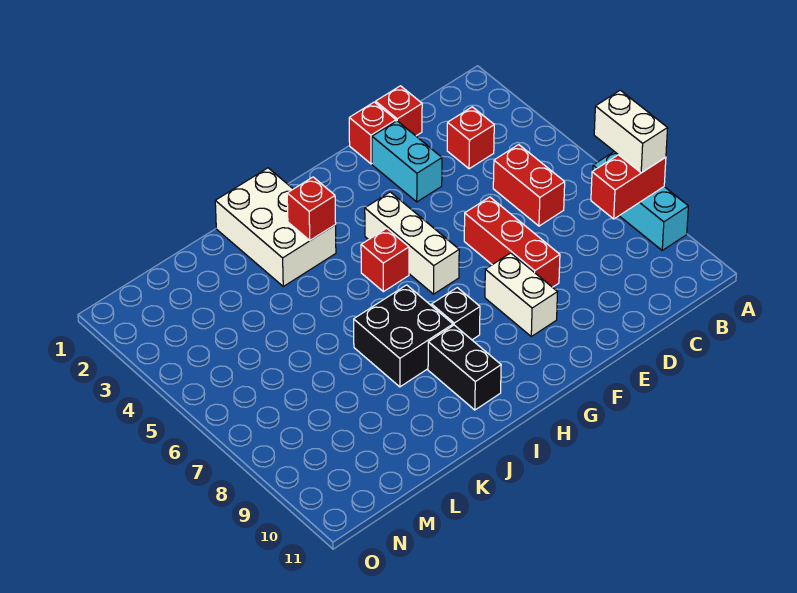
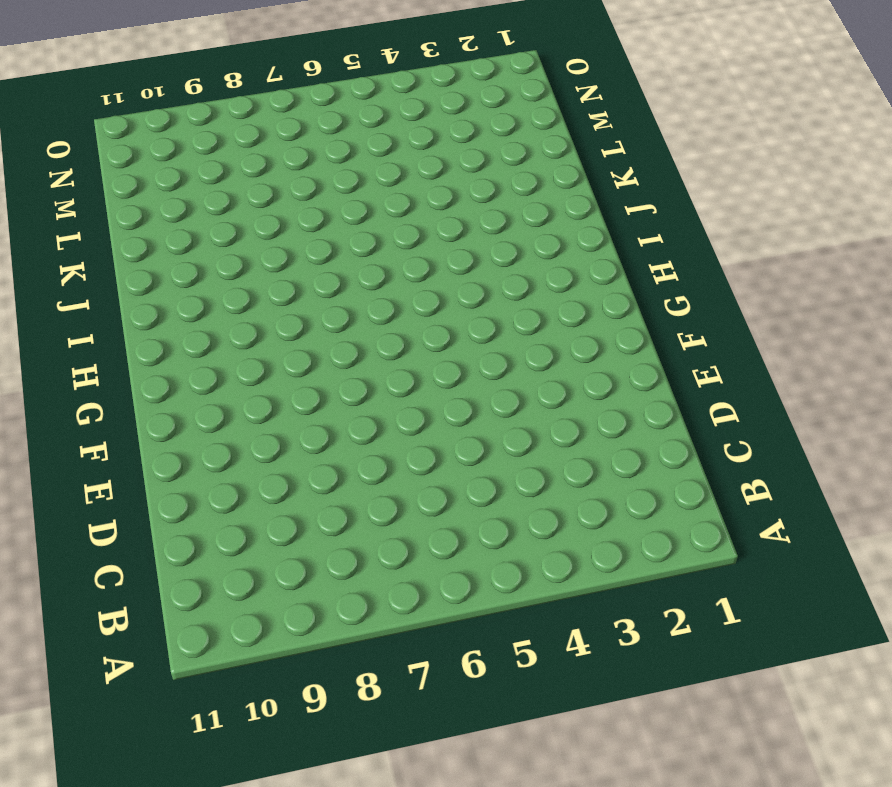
none -> cyan 1x3 brick [593,152,688,250]
none -> red 1x1 brick [447,107,494,169]
none -> red 1x2 brick [493,145,565,226]

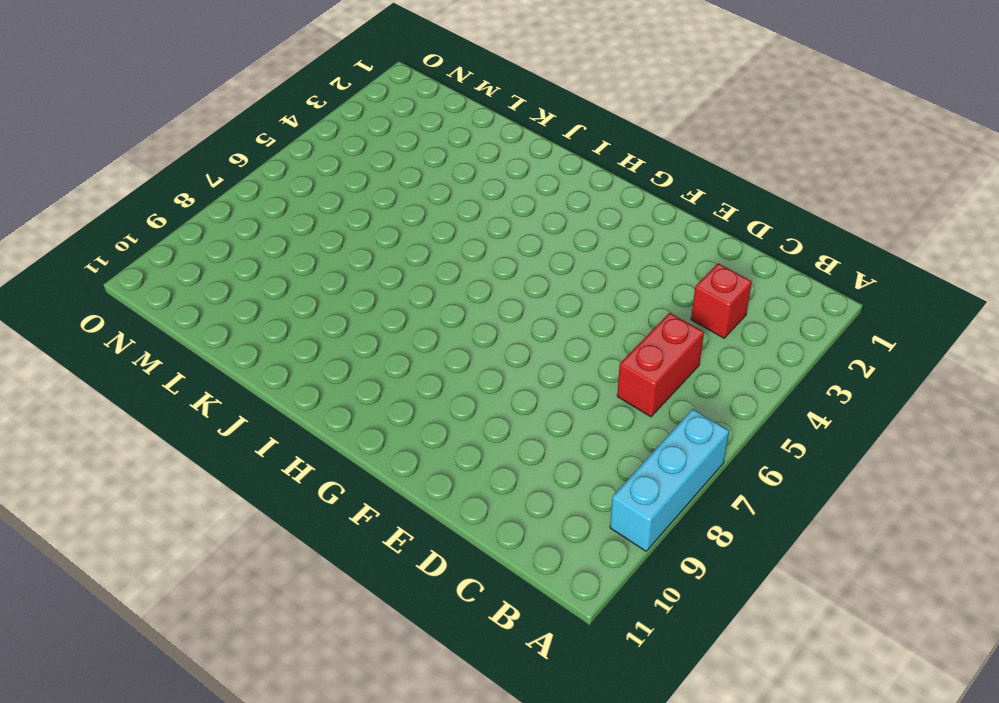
none -> red 1x1 brick [376,86,422,136]
none -> red 1x1 brick [349,102,396,164]
none -> cyan 1x2 brick [372,121,442,202]

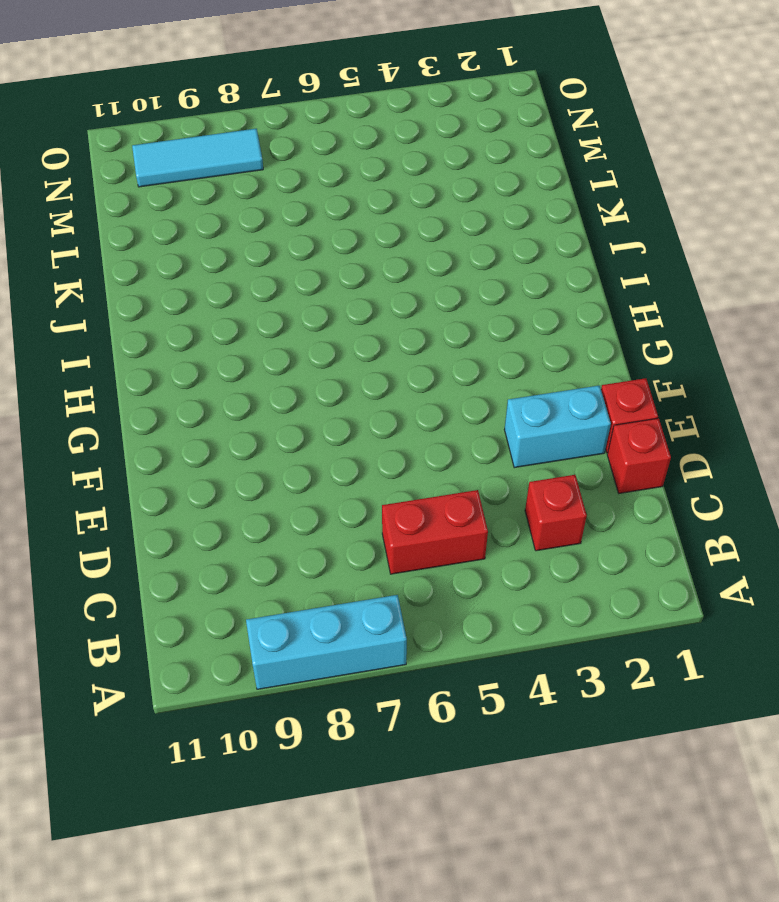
cyan 1x3 tile [132,129,263,187] -> none
none -> red 1x3 brick [464,197,560,287]
none -> white 1x2 brick [485,253,557,336]
none -> white 1x3 brick [365,192,459,294]

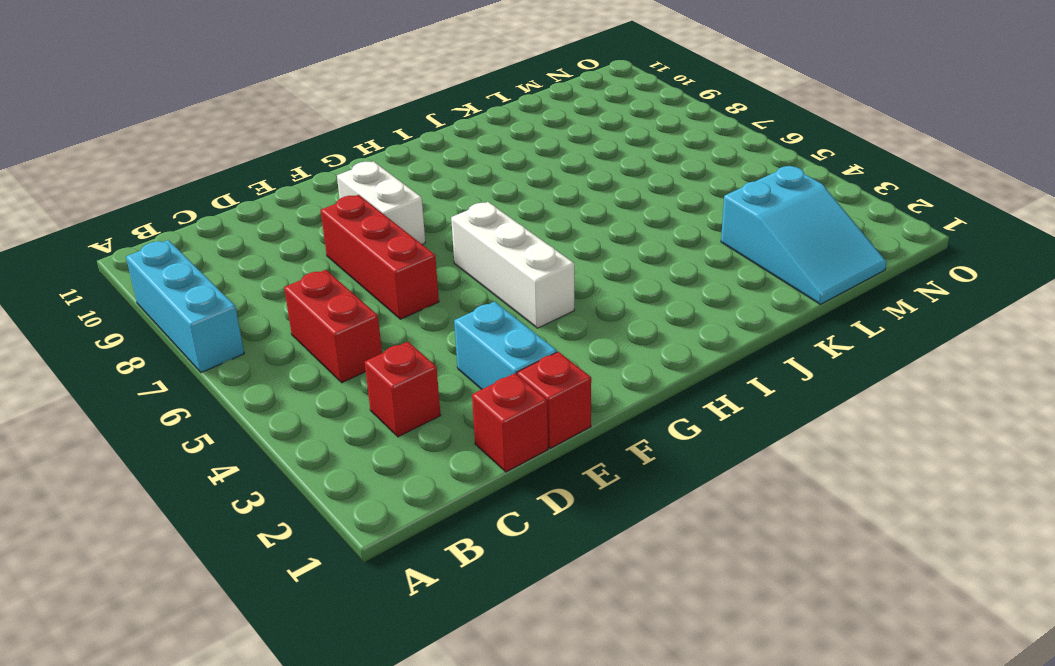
cyan 2x3 slope [721,166,886,304] -> none
none -> red 1x1 brick [361,228,409,292]
none -> black 1x1 brick [432,288,480,340]
none -> white 2x3 brick [215,168,336,286]

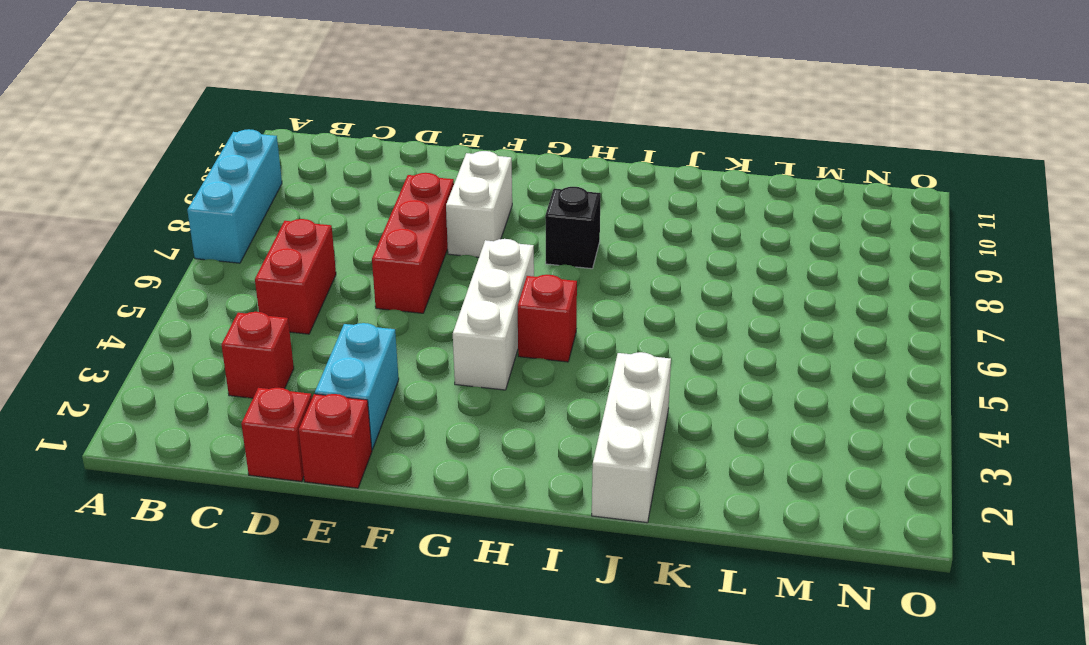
white 1x3 brick [592,352,671,523] -> white 2x3 brick [215,168,336,286]
none -> black 2x2 brick [354,285,453,387]
none -> black 1x2 brick [428,325,501,410]
none -> red 1x2 brick [591,155,666,219]

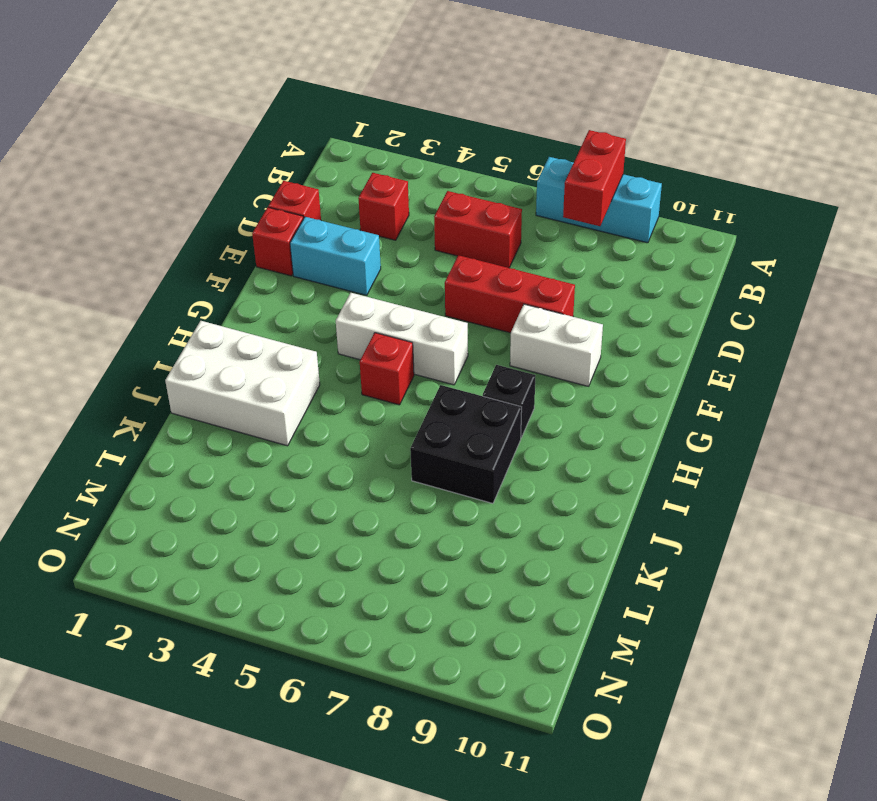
none -> black 1x2 brick [428,325,501,410]
none -> red 1x1 brick [287,177,336,240]
none -> white 1x2 brick [594,90,668,173]

